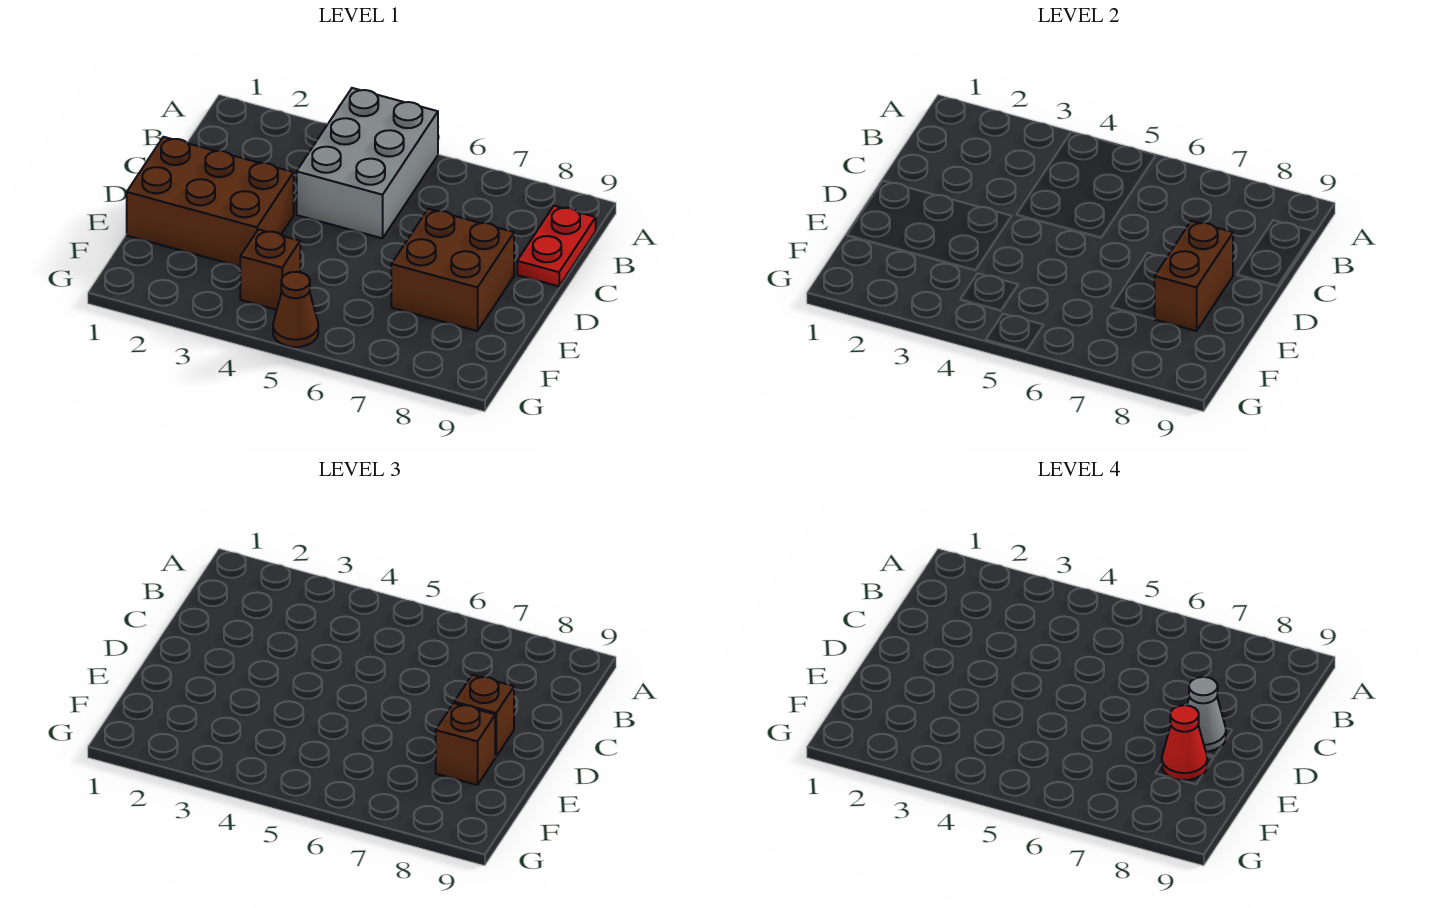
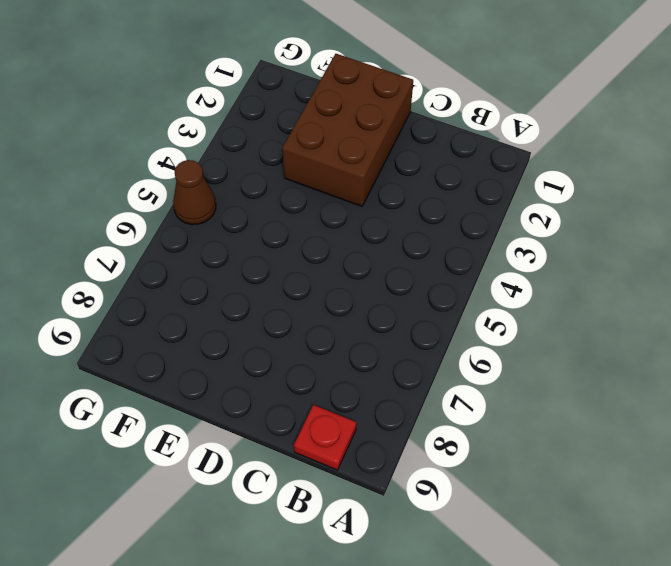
red 1x1 plate [294,405,356,470] -> red 1x2 plate [517,206,596,286]
none -> grey 2x3 brick [297,88,438,238]
none -> brown 2x2 brick [391,209,514,331]

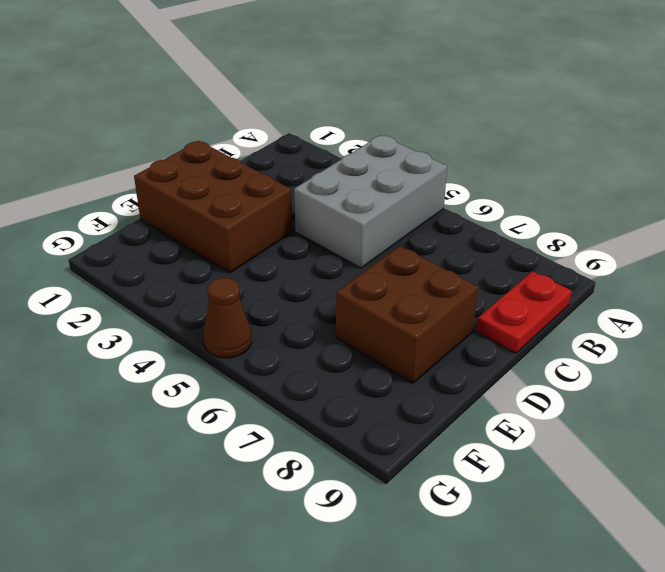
none -> brown 1x1 brick [240,229,300,310]
none -> brown 1x2 brick [1155,221,1233,331]

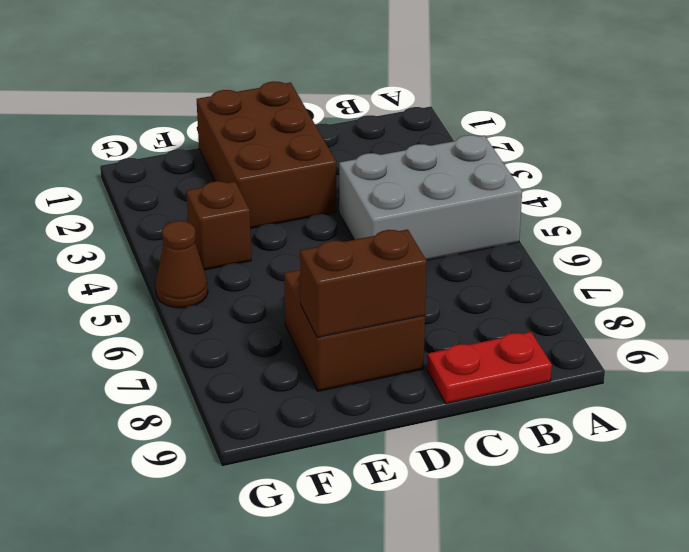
none -> brown 1x1 brick [454,675,514,757]
none -> brown 1x1 brick [436,703,495,785]

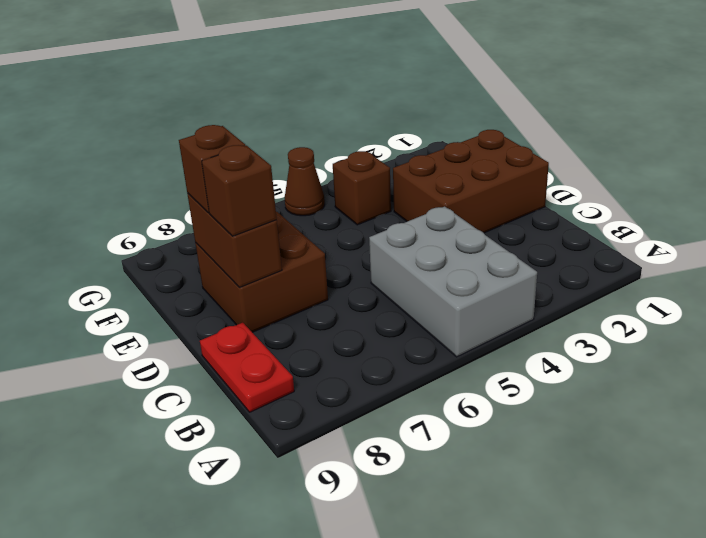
none -> grey 1x1 cone [1187,677,1226,752]
none -> red 1x1 cone [1162,705,1207,780]

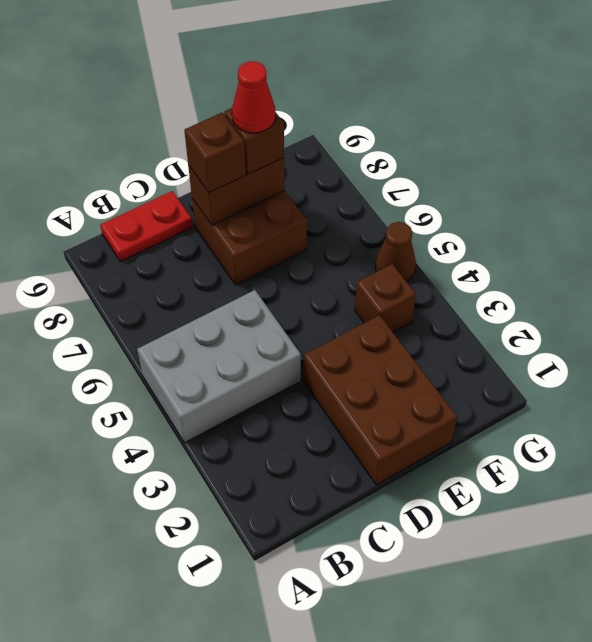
none -> grey 1x1 cone [1187,677,1226,752]

